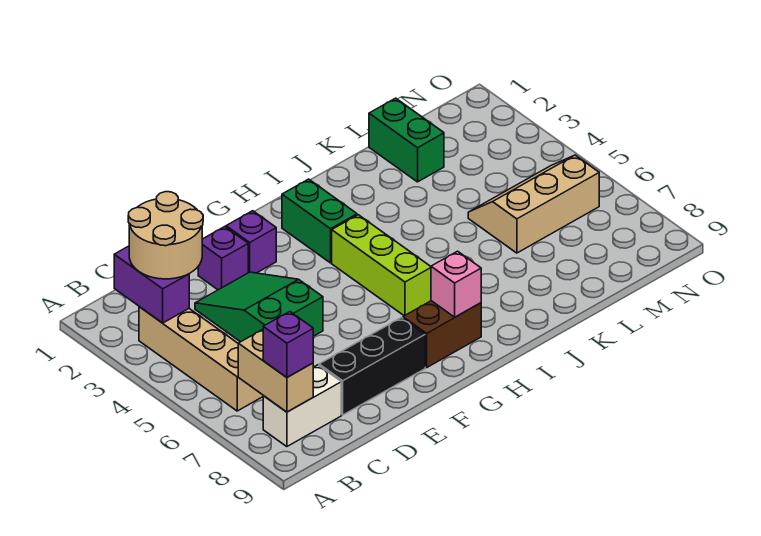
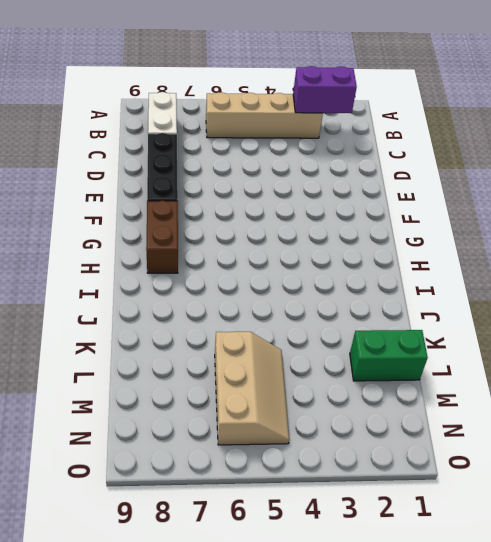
none -> green 2x3 slope [195,272,323,342]
none -> purple 1x1 brick [198,227,248,290]
none -> purple 1x1 brick [226,211,276,273]

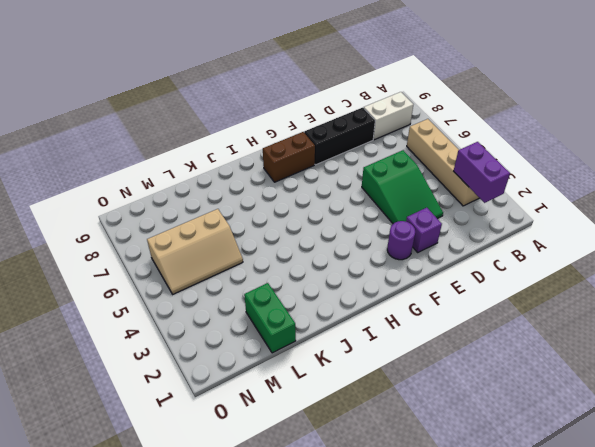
purple 1x1 round brick [387,221,415,260] -> purple 1x1 brick [226,211,276,273]
none -> green 1x2 brick [282,179,357,263]
none -> lime 1x3 brick [332,215,431,316]
none -> tan 1x2 brick [238,330,313,412]

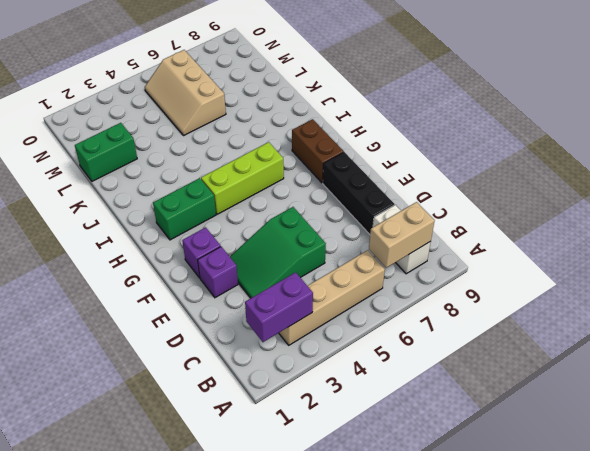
none -> pink 1x1 brick [431,251,481,317]
none -> tan 2x2 round brick [128,192,203,279]
none -> purple 1x1 brick [263,312,313,377]

